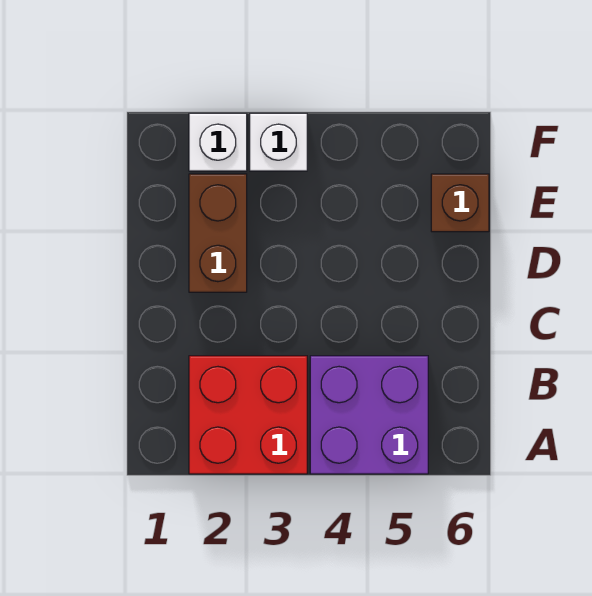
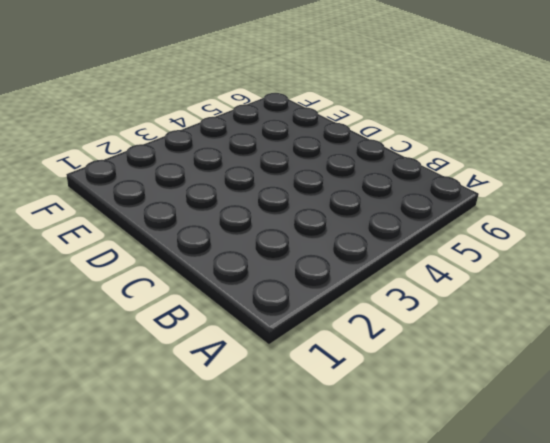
none -> red 2x2 brick [189,356,307,474]
none -> purple 2x2 brick [310,356,428,474]

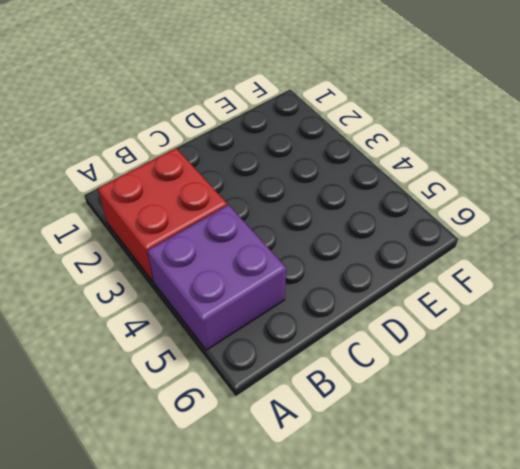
none -> brown 1x2 brick [189,174,247,292]
none -> brown 1x1 brick [431,174,489,232]

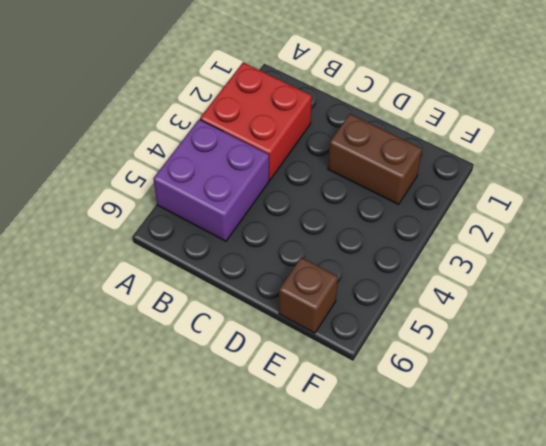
none -> white 1x1 brick [189,113,247,171]
none -> white 1x1 brick [250,113,307,171]

